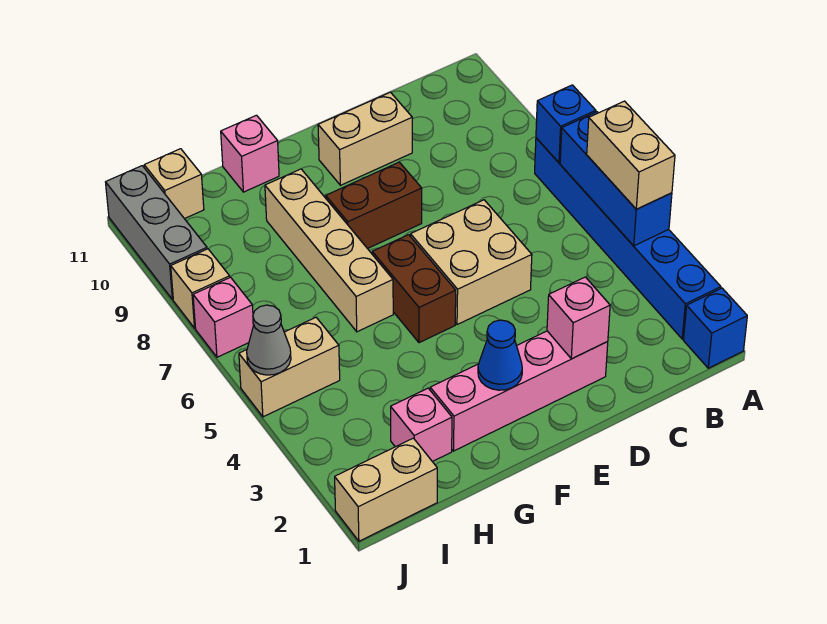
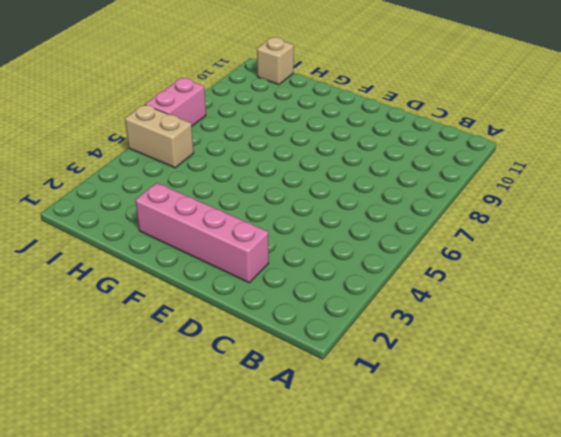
pink 1x2 brick [145,78,206,126] -> pink 1x1 brick [193,277,254,357]
none -> blue 1x1 brick [683,288,747,368]
none -> blue 1x6 brick [535,138,721,339]
none -> tan 2x2 brick [411,200,532,325]

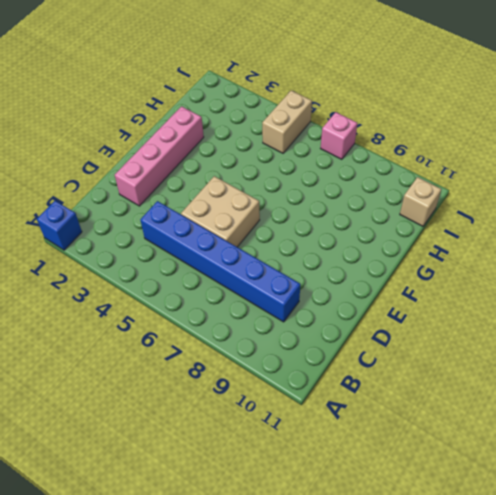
blue 1x6 brick [140,201,300,322] -> blue 1x6 brick moved to [535,138,721,339]
none -> tan 1x2 brick [318,92,412,185]
none -> brown 1x2 brick [326,162,422,249]
none -> brown 1x2 brick [372,235,456,343]

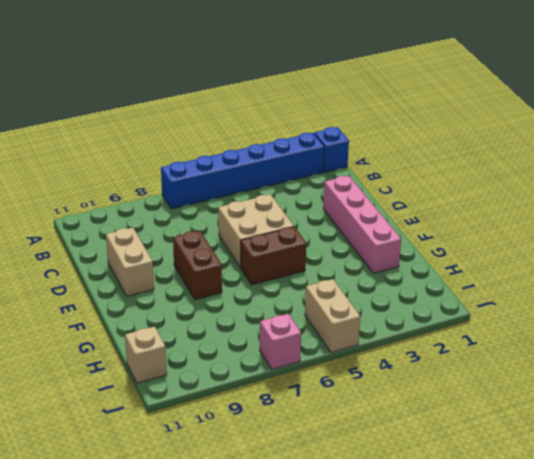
none -> tan 1x4 brick [265,169,393,332]
none -> pink 1x1 brick [221,115,279,192]
none -> pink 1x1 brick [391,388,452,462]

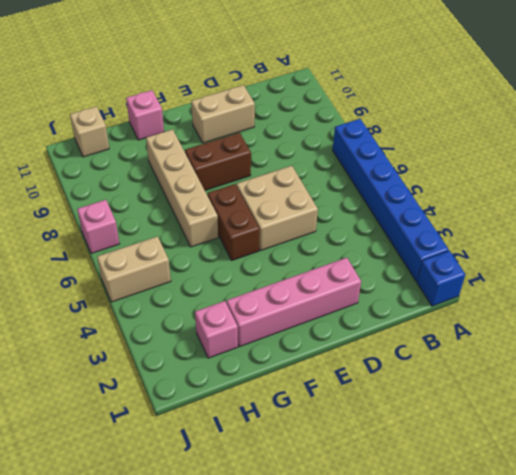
none -> tan 1x2 brick [335,438,437,541]
none -> tan 1x1 brick [171,249,230,328]
none -> grey 1x3 brick [106,166,207,299]

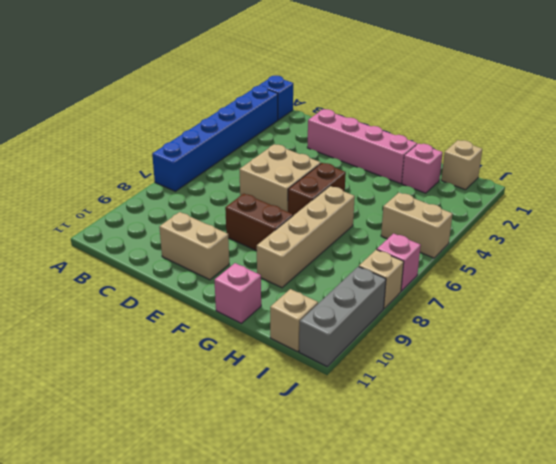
tan 1x1 brick [441,140,482,190] -> tan 1x2 brick [335,438,437,541]
none -> blue 1x3 brick [560,112,672,246]
none -> blue 1x1 brick [536,85,596,163]
none -> pink 1x1 brick [547,277,610,359]

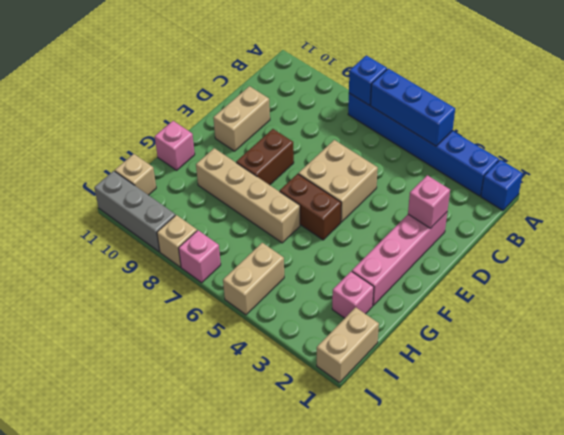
none -> blue 1x1 cone [478,320,522,390]
none -> grey 1x1 cone [247,305,291,375]
none -> tan 1x2 brick [587,101,675,209]

